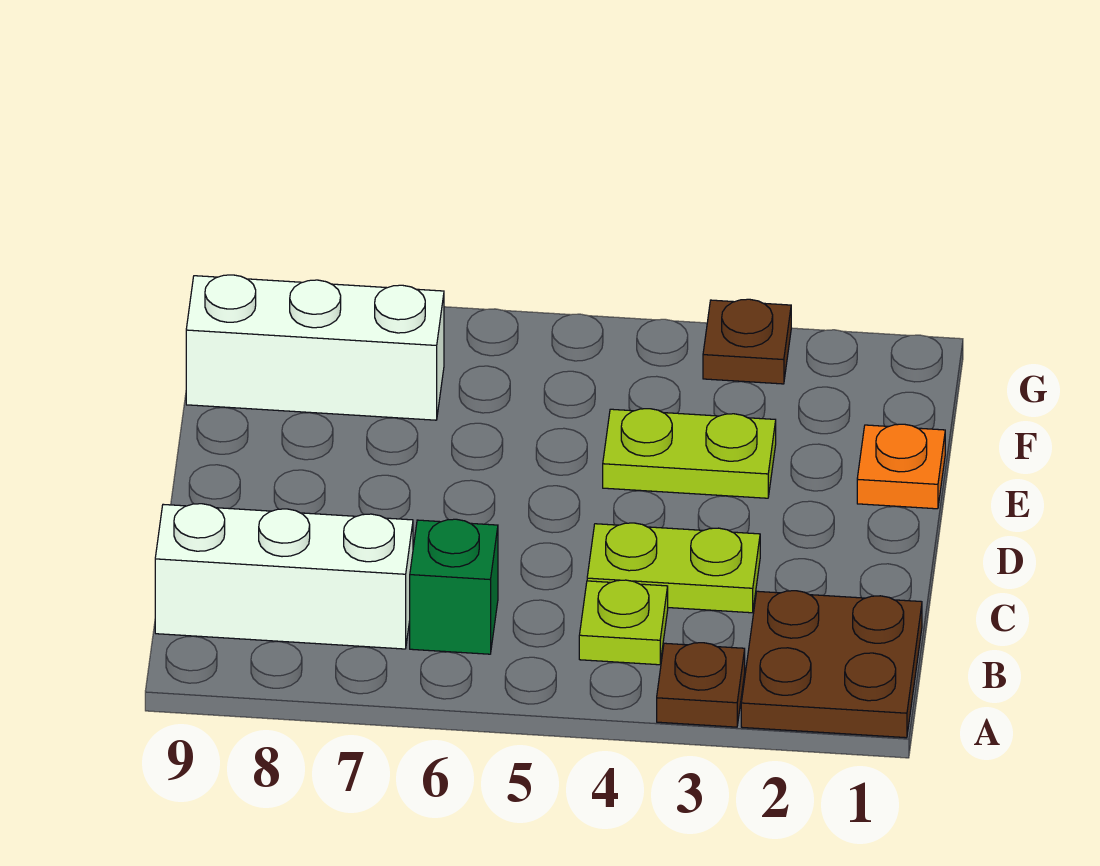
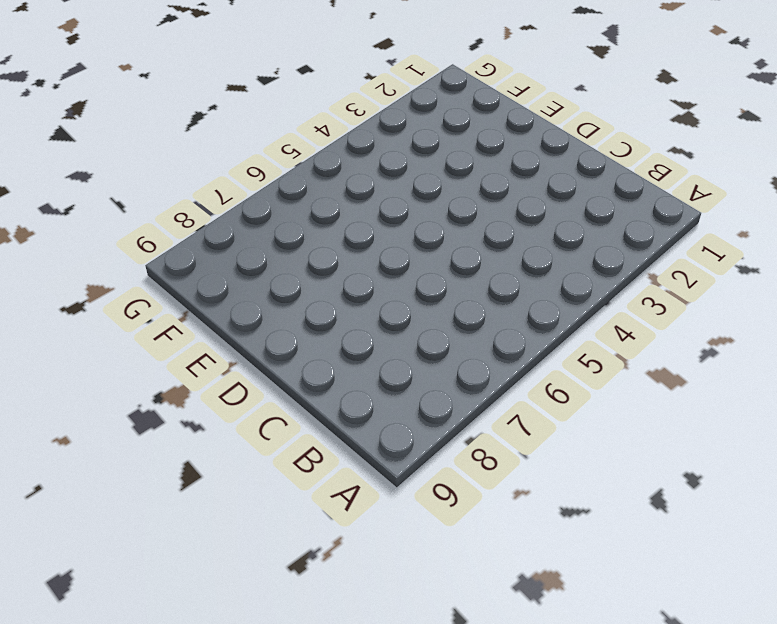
none -> brown 2x2 plate [741,591,922,738]
none -> brown 1x1 plate [657,643,745,727]

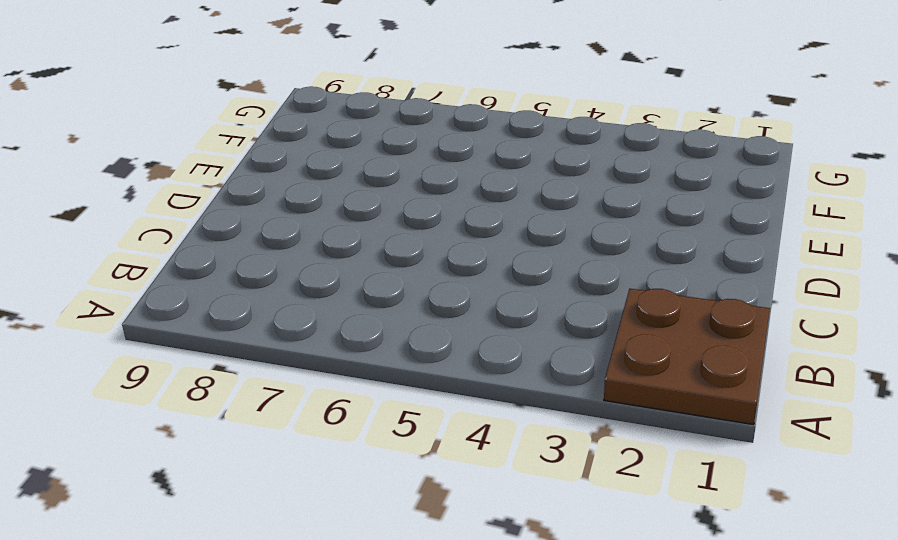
none -> brown 1x1 plate [657,643,745,727]
none -> lime 1x1 plate [579,580,668,665]

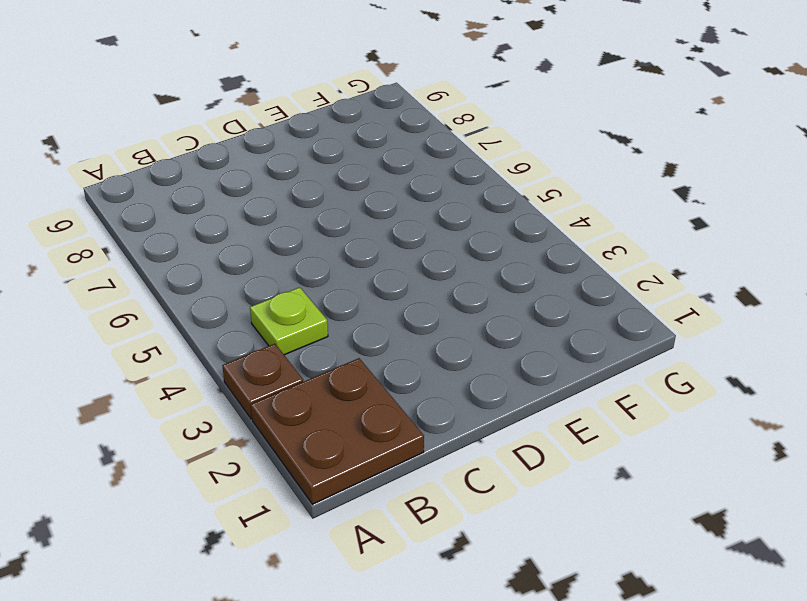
none -> green 1x1 brick [410,519,498,654]
none -> white 1x3 brick [155,504,413,649]

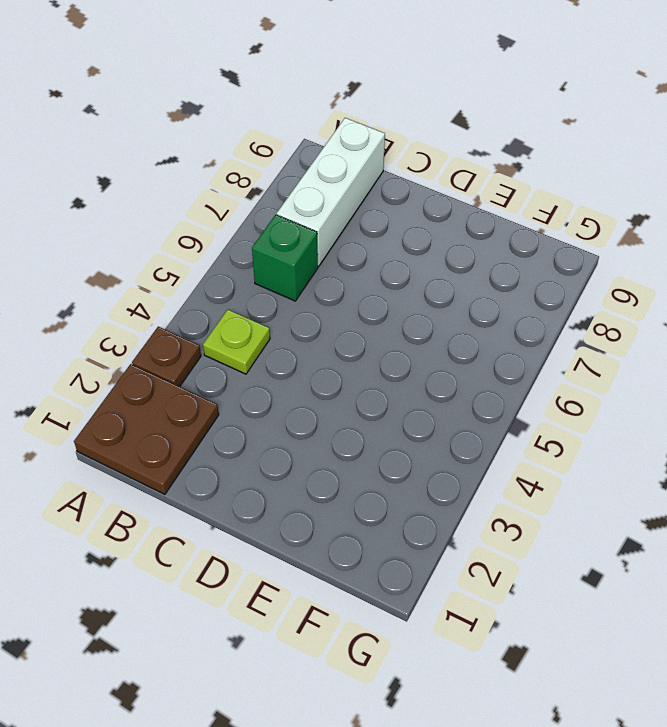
none -> lime 1x2 plate [587,523,760,613]
none -> orange 1x1 plate [857,424,945,509]

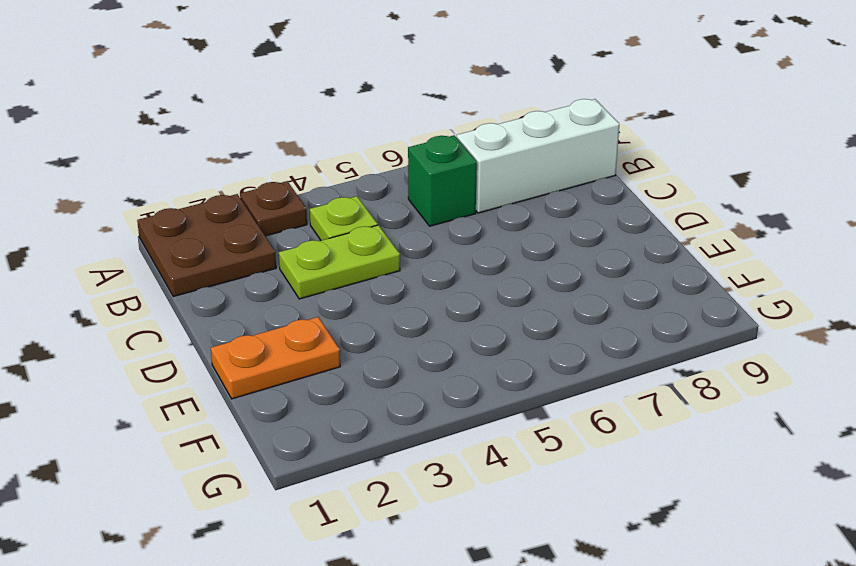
orange 1x2 plate [211,317,340,399] -> orange 1x1 plate [857,424,945,509]
none -> lime 1x2 plate [603,409,776,498]
none -> white 1x3 brick [186,275,444,420]

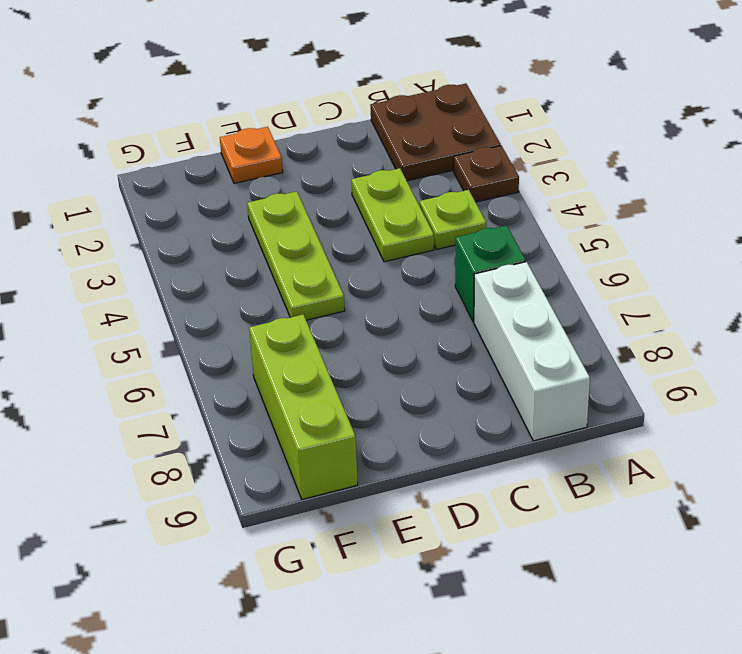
lime 1x3 plate [247,191,345,320] -> lime 1x2 plate [603,409,776,498]
lime 1x3 brick [249,315,358,499] -> white 1x3 brick [186,275,444,420]
none -> brown 1x1 plate [703,299,791,384]

